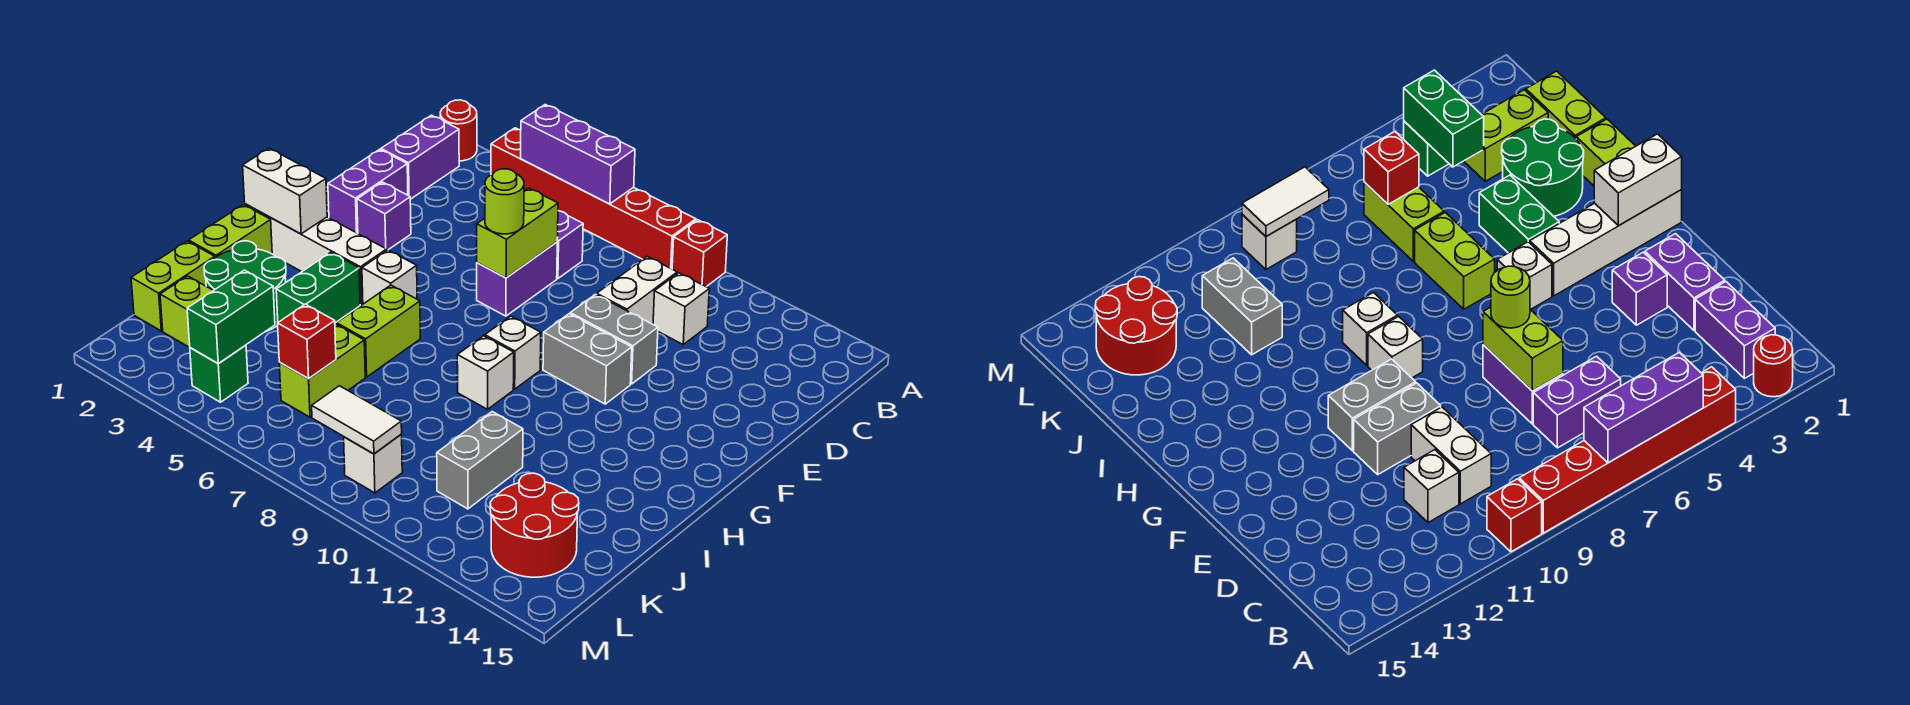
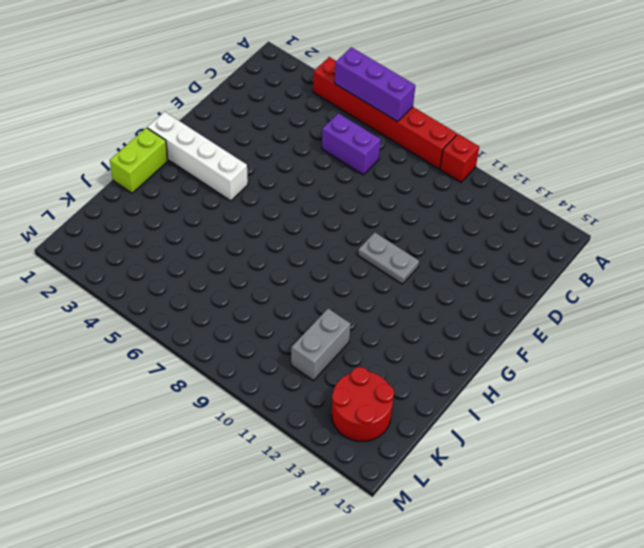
grey 1x2 plate [358,233,419,284] -> grey 1x2 brick [543,314,632,404]
none -> red 1x1 round brick [440,100,477,161]
none -> purple 1x2 brick [381,115,459,199]
none -> white 1x2 brick [597,257,677,324]
none -> white 1x1 brick [653,273,709,344]

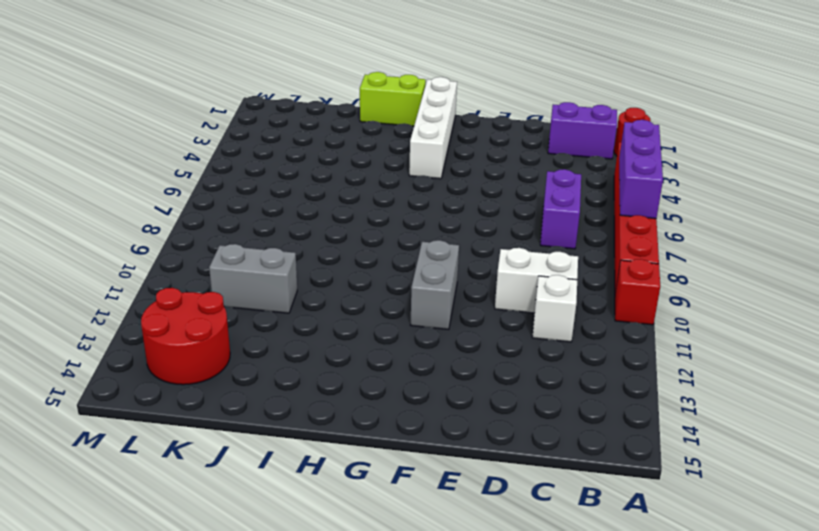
none -> purple 1x2 brick [328,149,408,233]
none -> purple 1x2 brick [477,242,557,316]
none -> purple 1x1 brick [357,182,411,250]
none -> grey 1x2 brick [570,294,658,384]

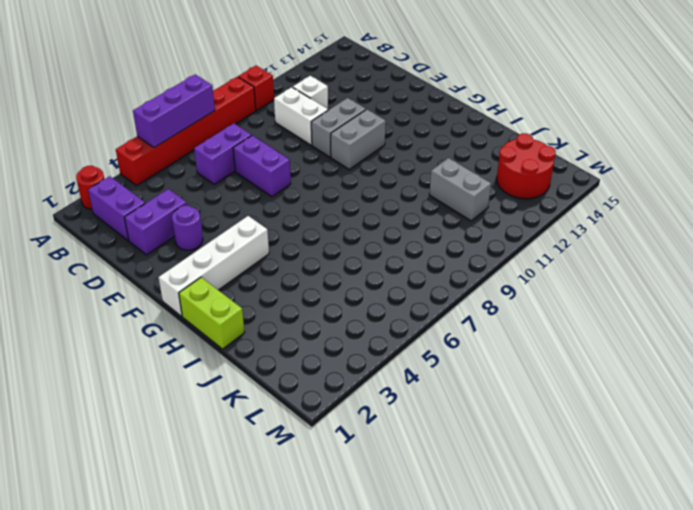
purple 1x2 brick [124,189,187,255] -> purple 1x2 brick turned to [328,149,408,233]
purple 1x1 round brick [172,206,203,250] -> purple 1x1 brick [357,182,411,250]
none -> white 1x1 brick [362,250,417,304]
none -> white 1x1 brick [485,316,541,389]
none -> green 1x2 brick [276,252,360,323]
none -> lime 1x2 brick [337,285,420,377]

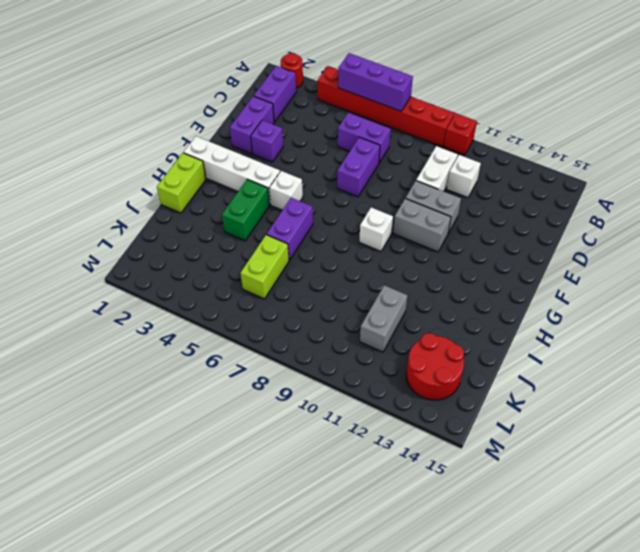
purple 1x2 brick [267,198,313,260] -> lime 1x2 brick [337,285,420,377]
none -> white 1x1 brick [457,336,514,409]
none -> green 2x2 round brick [204,241,286,332]
none -> lime 1x2 brick [131,241,215,331]
none -> lime 1x2 brick [160,276,247,348]

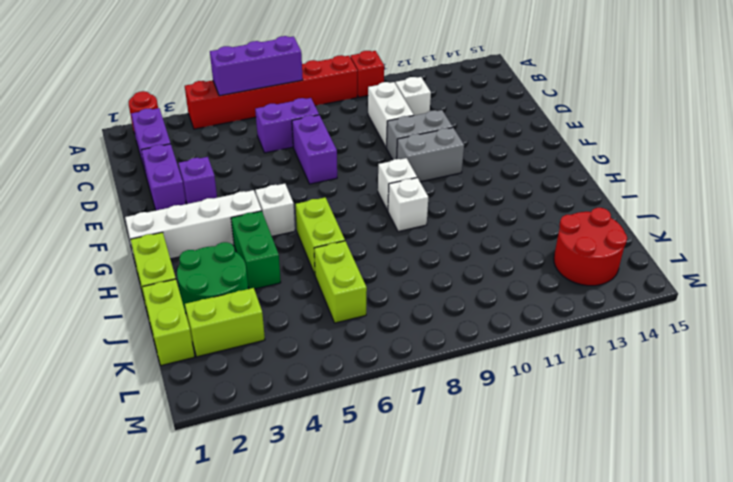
none -> grey 1x2 brick [437,412,523,509]
none -> green 1x1 brick [190,345,248,402]
none -> white 1x1 brick [344,434,402,493]
none -> lime 1x2 brick [477,188,558,278]

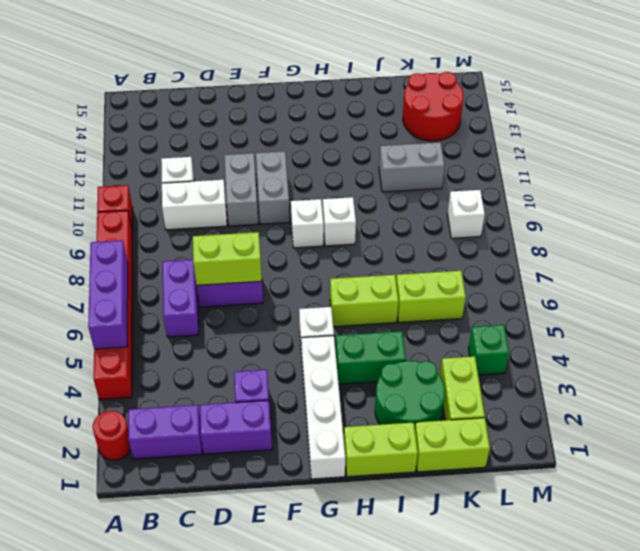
none -> white 1x2 brick [243,148,327,234]
none -> green 1x2 brick [187,270,275,364]
none -> red 1x1 brick [278,304,336,378]
none -> white 1x2 tile [312,386,402,454]

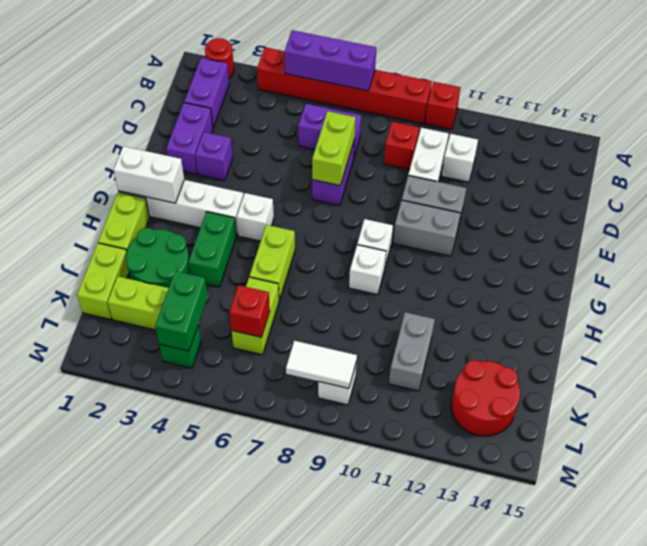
red 1x1 brick [384,122,420,170] -> none
none -> lime 1x1 round brick [485,169,524,234]

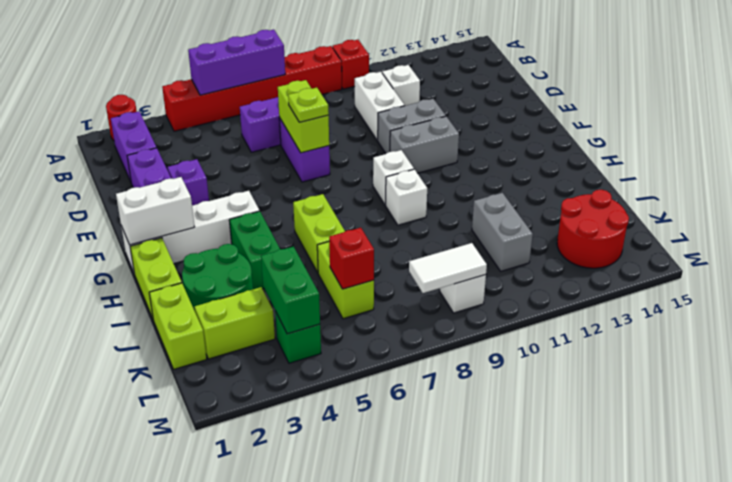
lime 1x1 plate [288,88,329,122] -> lime 1x1 round brick [485,169,524,234]
none -> white 1x1 brick [362,250,417,304]

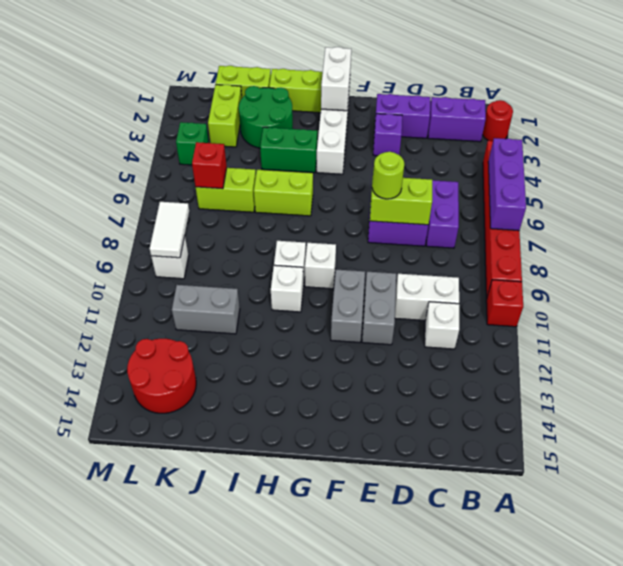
white 1x1 brick [271,265,303,312] -> white 1x1 brick moved to [362,250,417,304]
none -> green 1x2 brick [187,270,275,364]

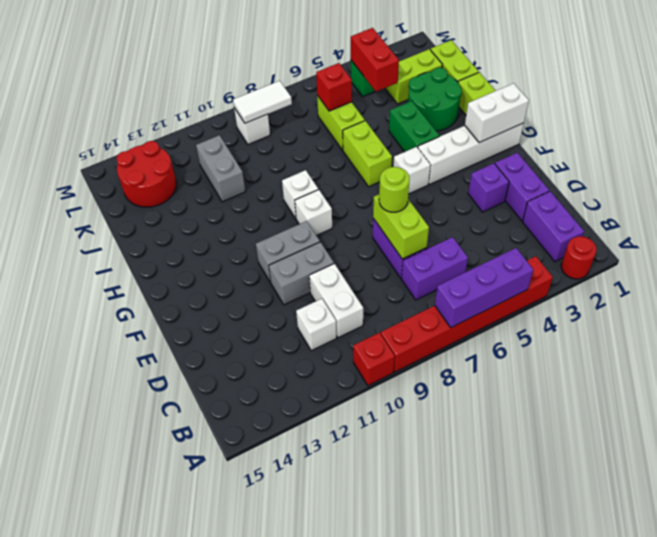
red 1x2 brick [351,28,399,92] -> green 1x2 brick [187,270,275,364]

